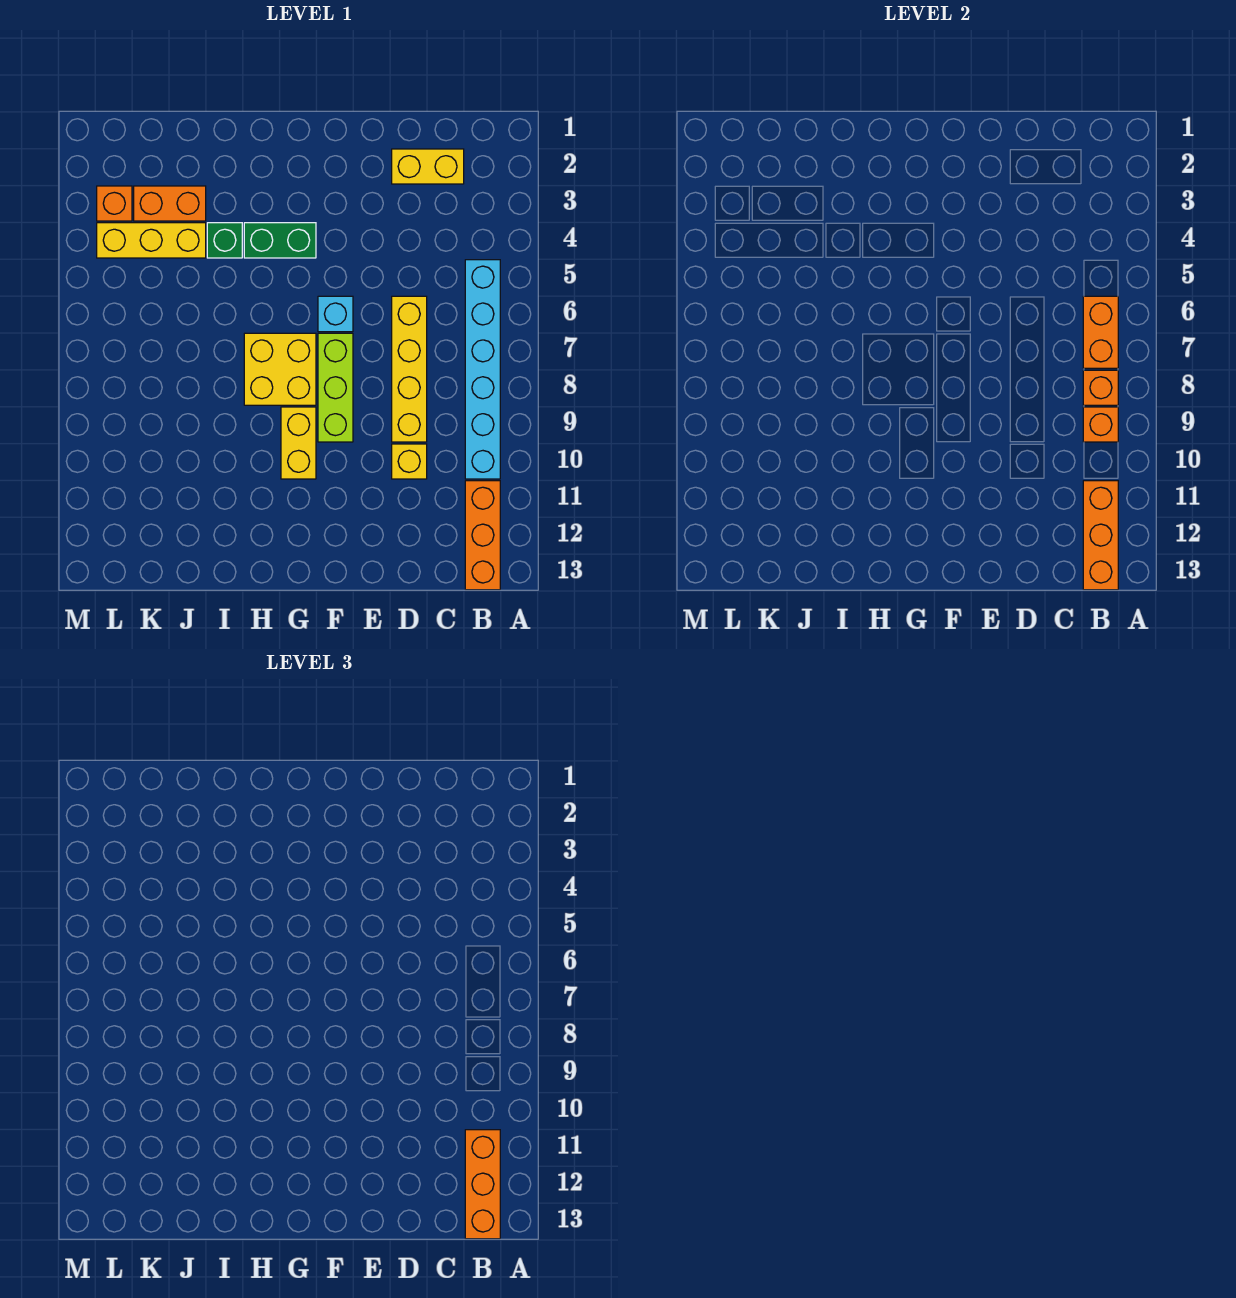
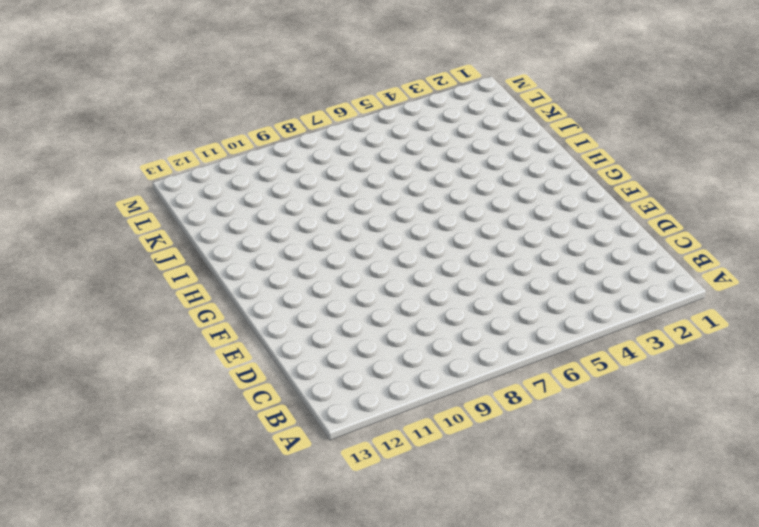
none -> cyan 1x6 brick [465,260,500,479]
none -> orange 1x3 brick [465,481,500,590]
none -> yellow 1x2 brick [392,149,464,184]

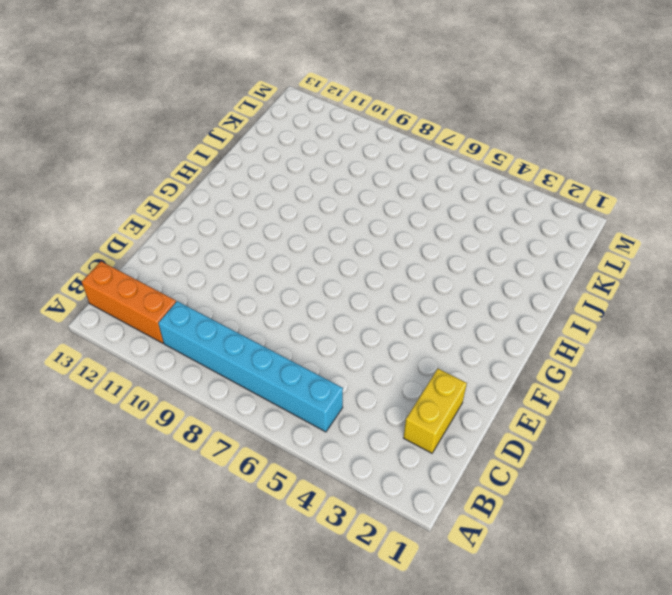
none -> yellow 1x4 brick [392,296,427,442]
none -> yellow 1x1 brick [392,444,427,479]
none -> cyan 1x1 brick [318,296,353,332]

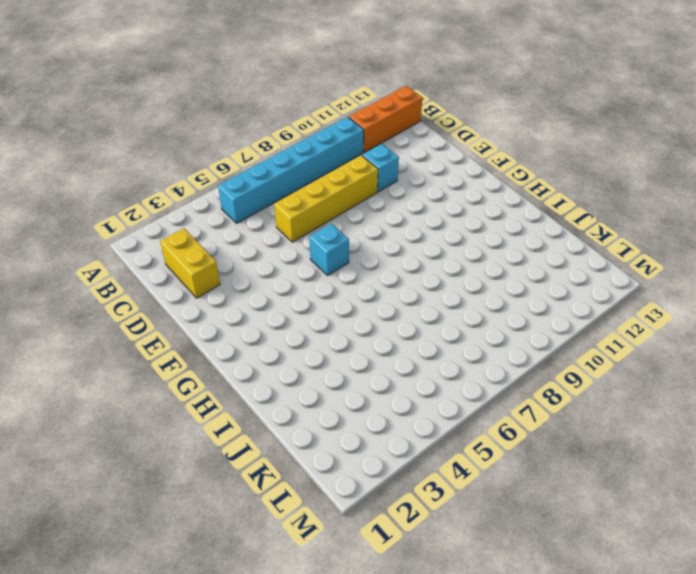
cyan 1x1 brick [362,144,399,192] -> yellow 1x1 brick [392,444,427,479]
none -> lime 1x3 brick [318,333,353,442]
none -> green 1x2 brick [244,223,316,258]
none -> yellow 2x2 brick [244,333,316,405]

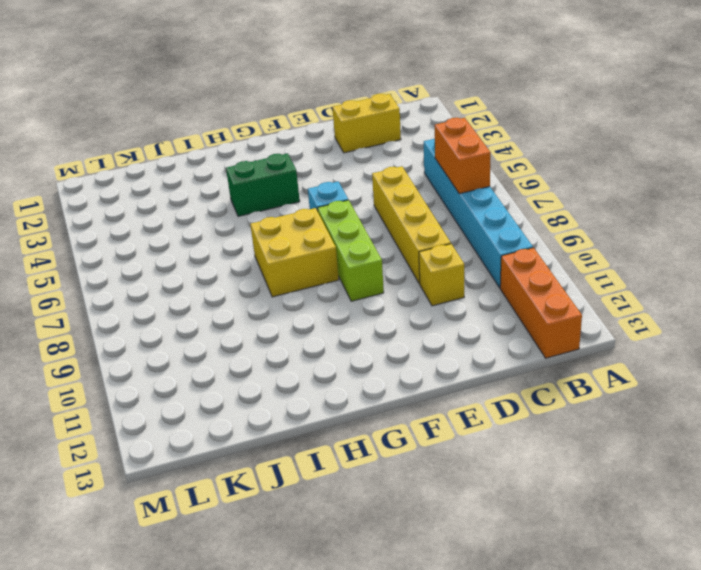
none -> yellow 1x2 brick [281,407,316,479]
none -> green 1x1 brick [207,223,242,258]
none -> orange 1x2 brick [134,186,206,221]

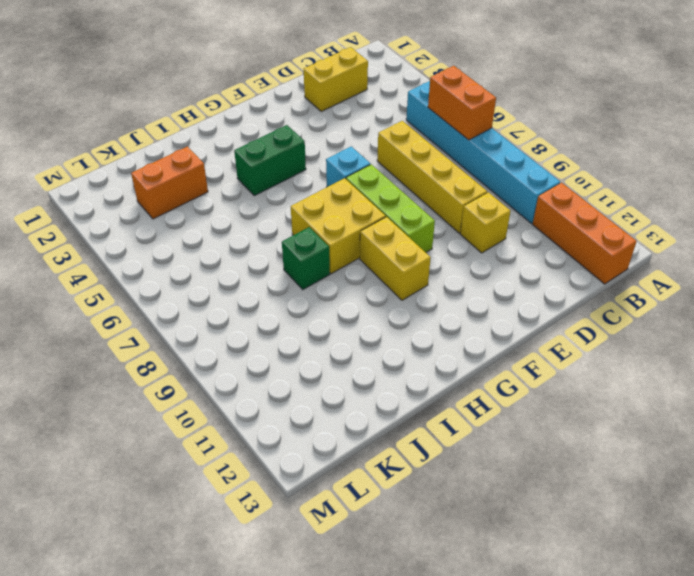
green 1x1 brick [282,227,330,289] -> green 1x1 brick moved to [207,223,242,258]
none -> yellow 1x3 brick [97,223,206,258]
none -> orange 1x1 brick [97,186,132,221]
none -> orange 1x1 brick [1083,370,1118,405]

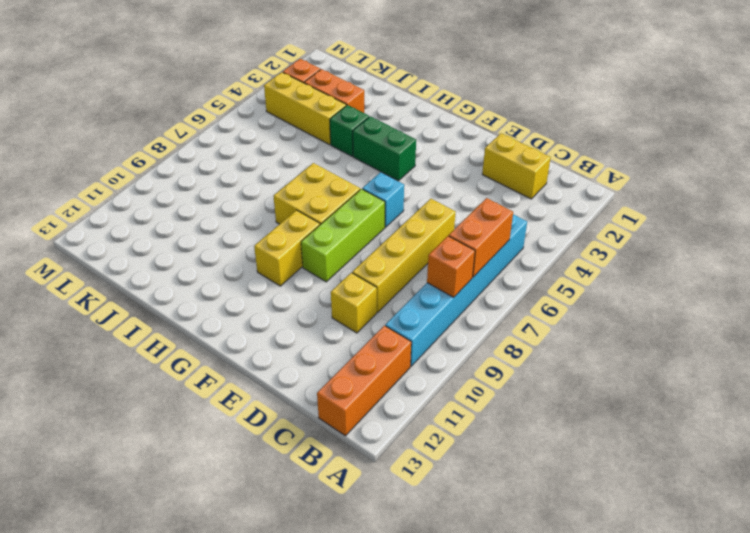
none -> orange 1x1 brick [1083,407,1118,442]
none -> orange 1x3 brick [1083,481,1118,590]
none -> orange 1x3 brick [465,1130,500,1239]

